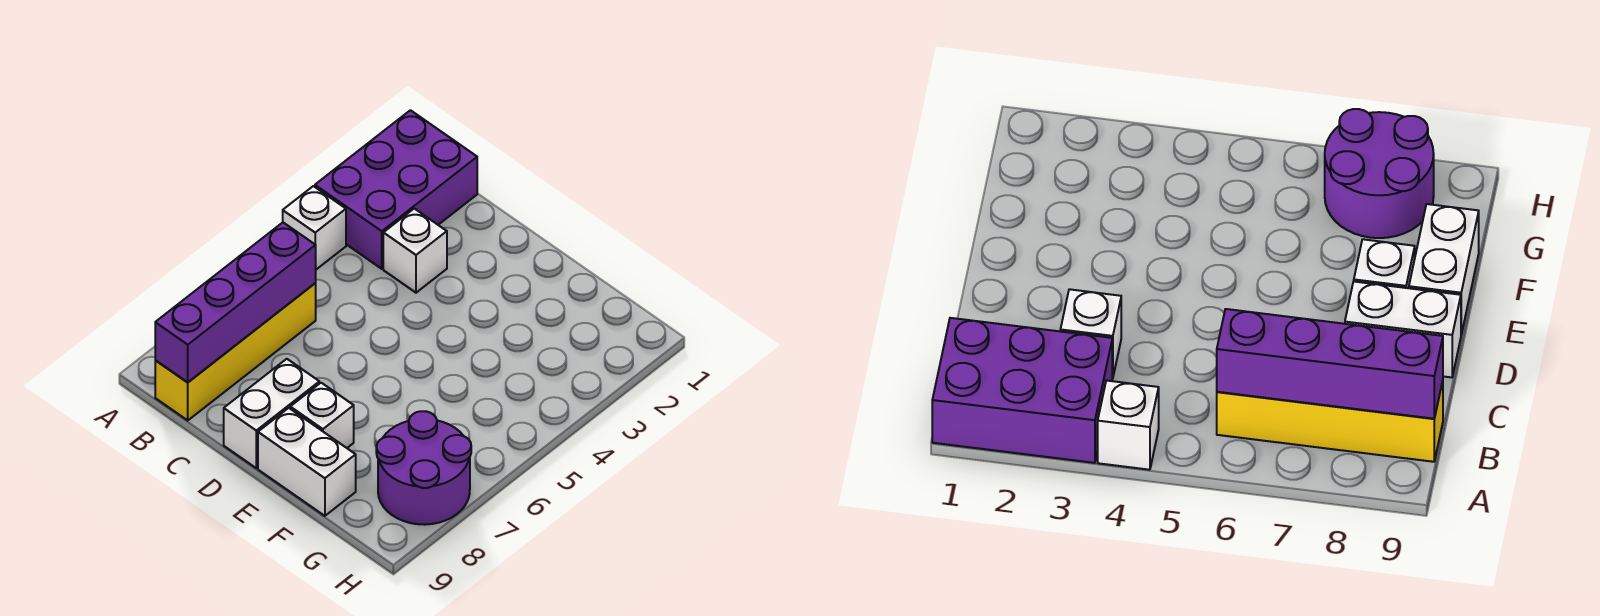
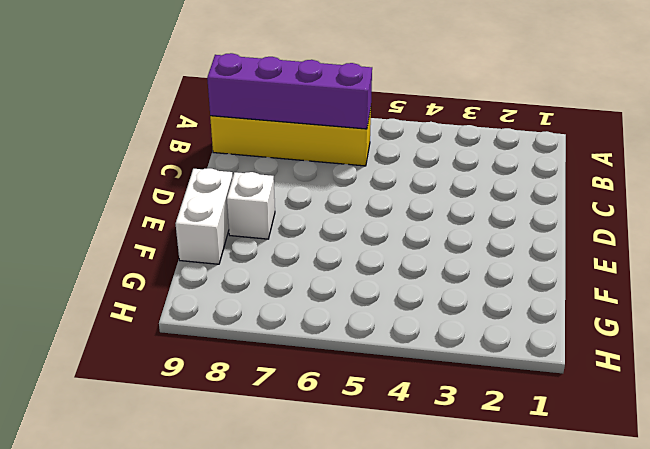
none -> purple 2x3 brick [315,110,477,269]
none -> white 1x1 brick [283,186,346,270]

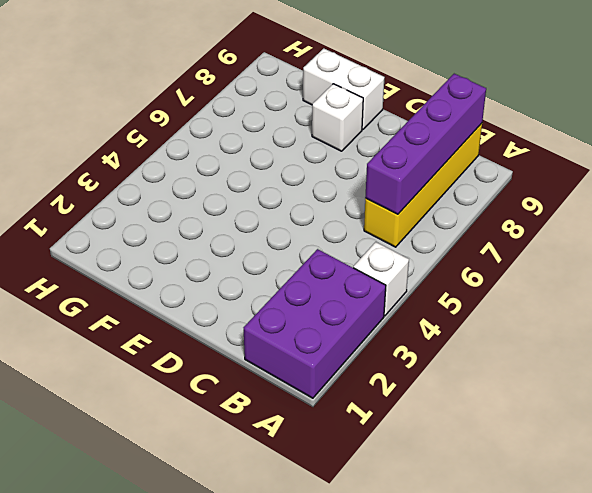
none -> white 1x1 brick [383,209,447,293]
none -> white 1x2 brick [224,359,319,468]

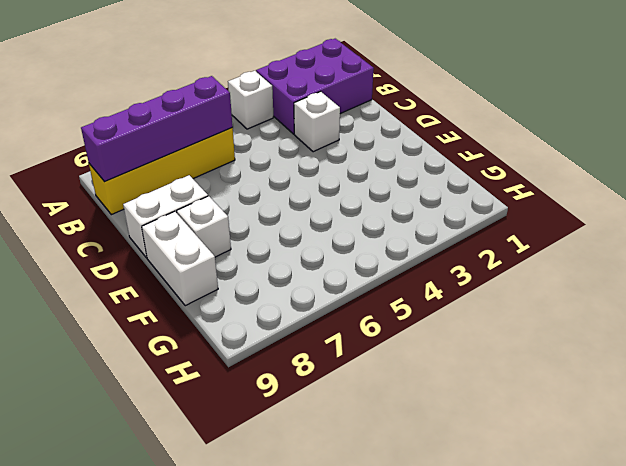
none -> purple 2x2 round brick [376,411,471,525]

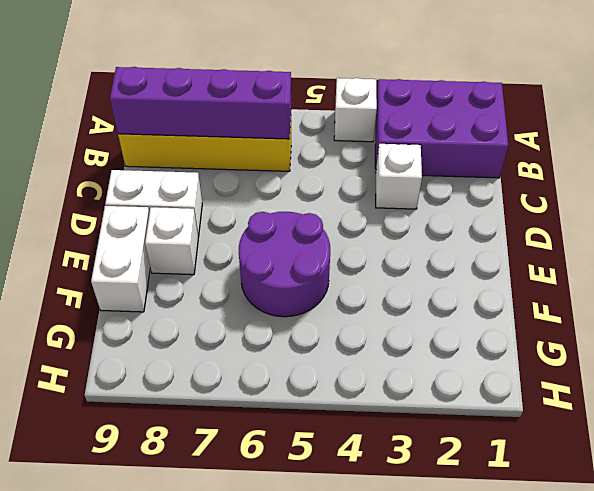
purple 2x2 round brick [239,212,330,317] -> purple 2x2 round brick moved to [376,411,471,525]

